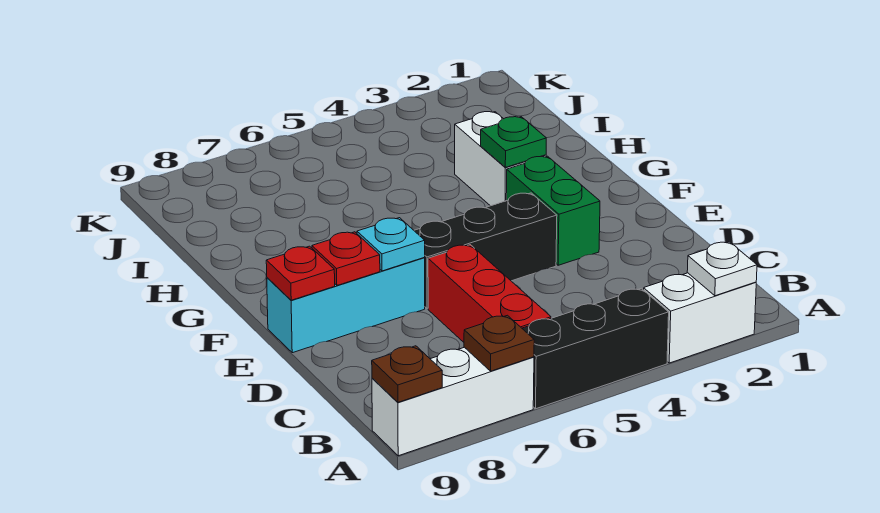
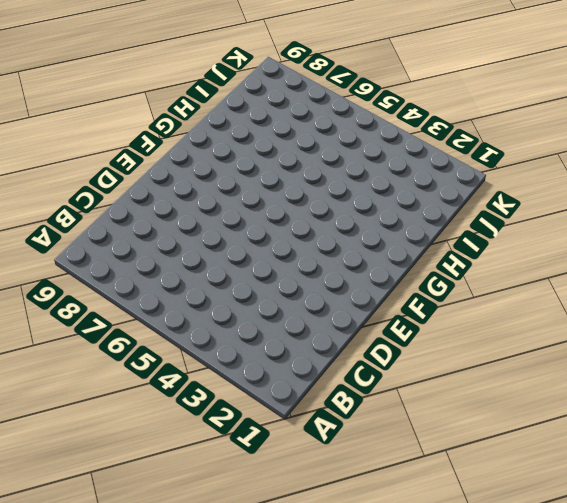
none -> white 1x2 brick [644,273,756,363]
none -> black 1x3 brick [522,288,669,409]
none -> white 1x3 brick [372,347,534,456]

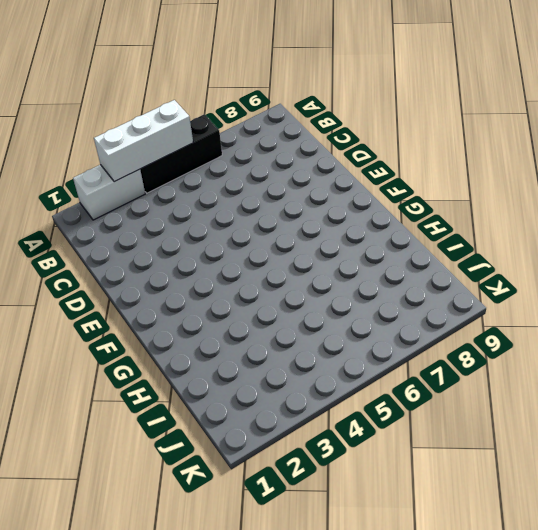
white 1x3 brick [94,100,193,182] -> white 1x3 brick moved to [372,347,534,456]
none -> red 1x3 brick [428,245,551,342]
none -> green 1x2 brick [506,156,600,265]
none -> black 1x3 brick [414,193,557,308]

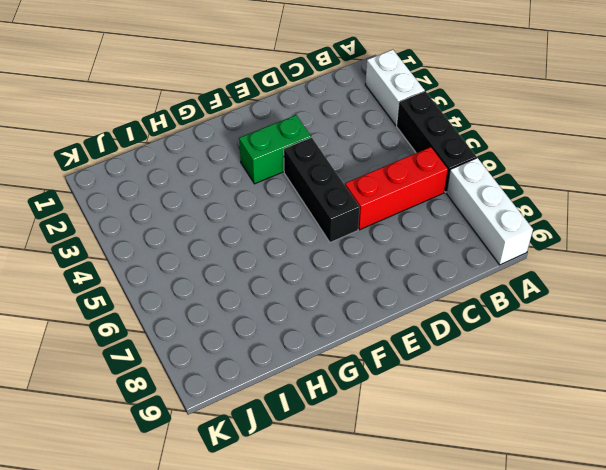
none -> cyan 1x3 brick [267,258,425,353]
none -> white 1x2 brick [455,112,546,206]
none -> white 1x1 plate [687,242,757,296]

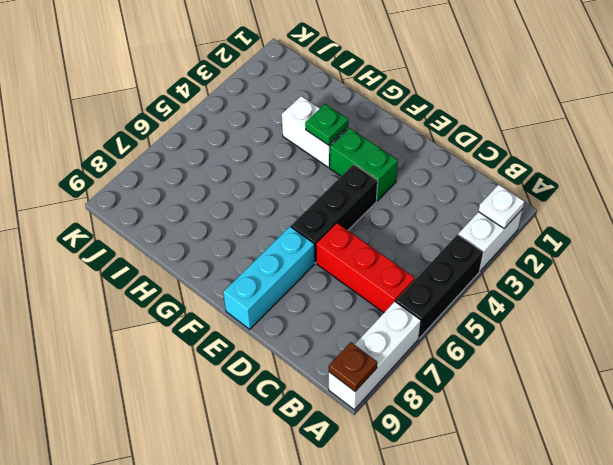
none -> brown 1x1 plate [464,315,534,371]
none -> cyan 1x1 plate [357,218,425,271]
none -> red 1x1 plate [312,232,380,285]

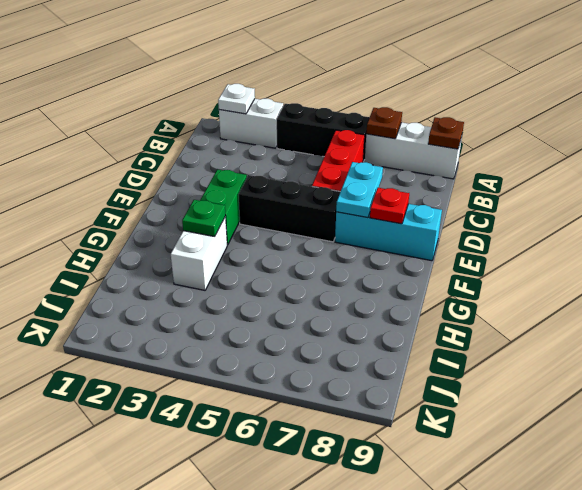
cyan 1x2 plate [336,162,383,218] -> cyan 1x1 plate [357,218,425,271]
none -> red 1x1 plate [266,246,335,300]

